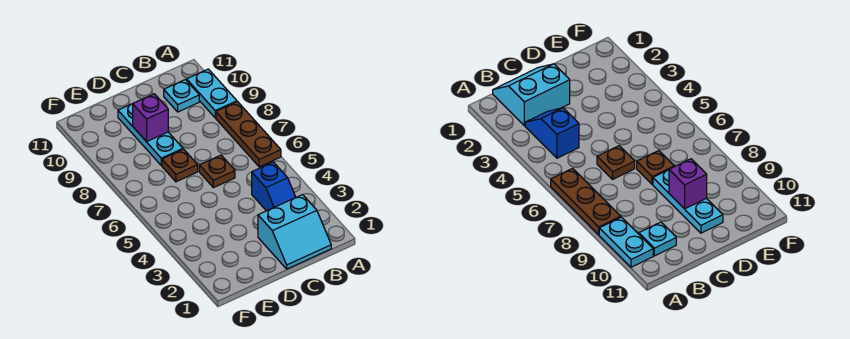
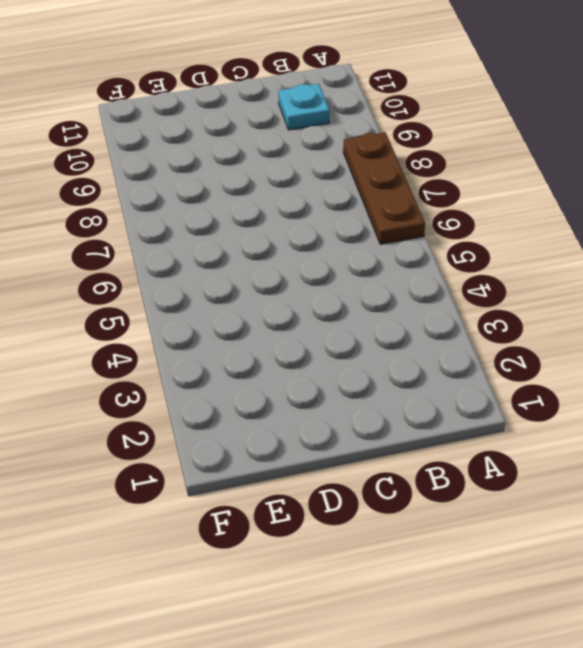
none -> cyan 1x2 plate [187,69,237,118]
none -> cyan 2x2 slope [258,195,331,269]

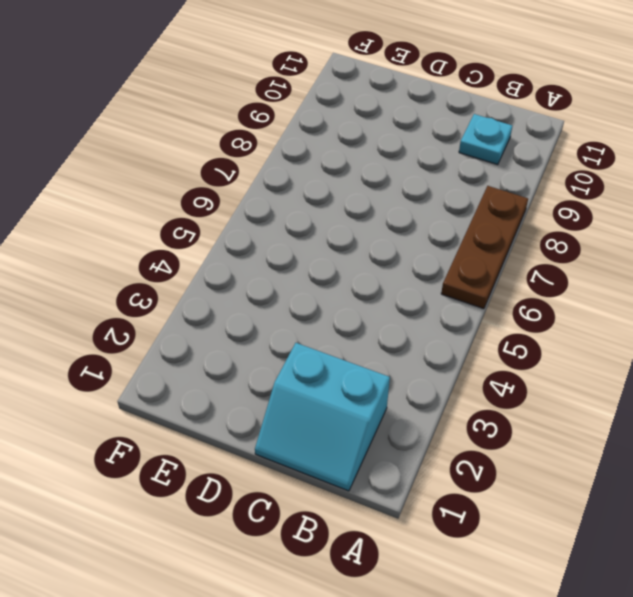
none -> cyan 1x2 plate [187,69,237,118]
none -> blue 1x2 slope [252,162,296,211]

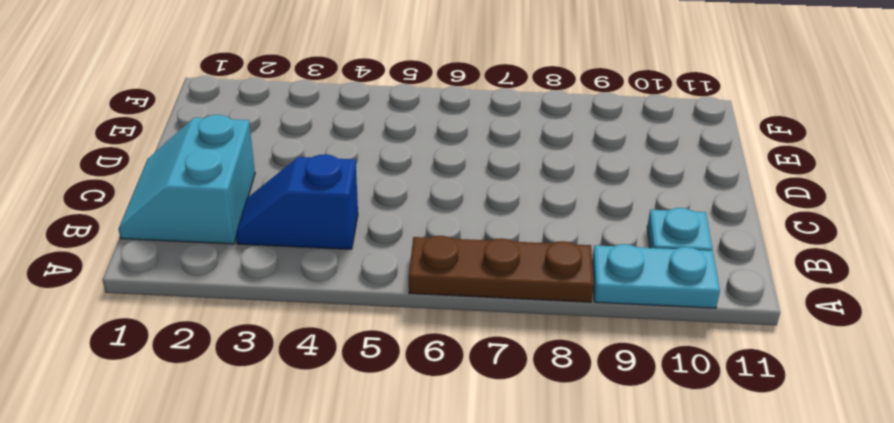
none -> brown 1x1 plate [199,155,235,188]
none -> brown 1x1 plate [162,149,198,182]

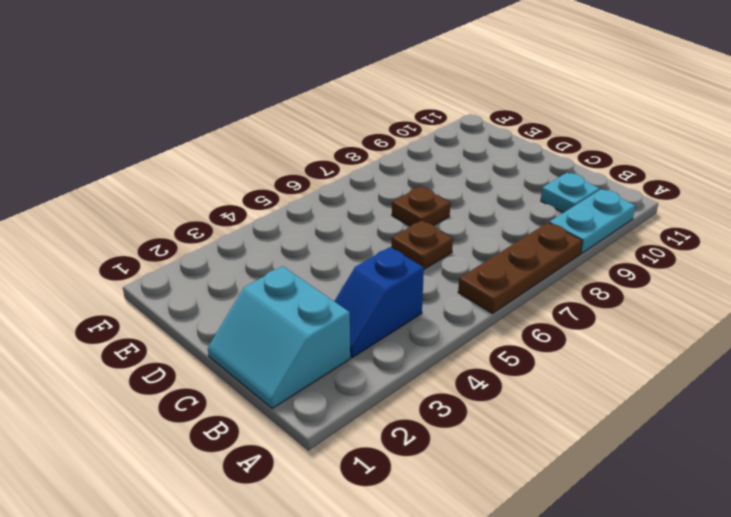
none -> cyan 1x3 plate [118,104,183,165]
none -> purple 1x1 brick [133,94,168,142]

